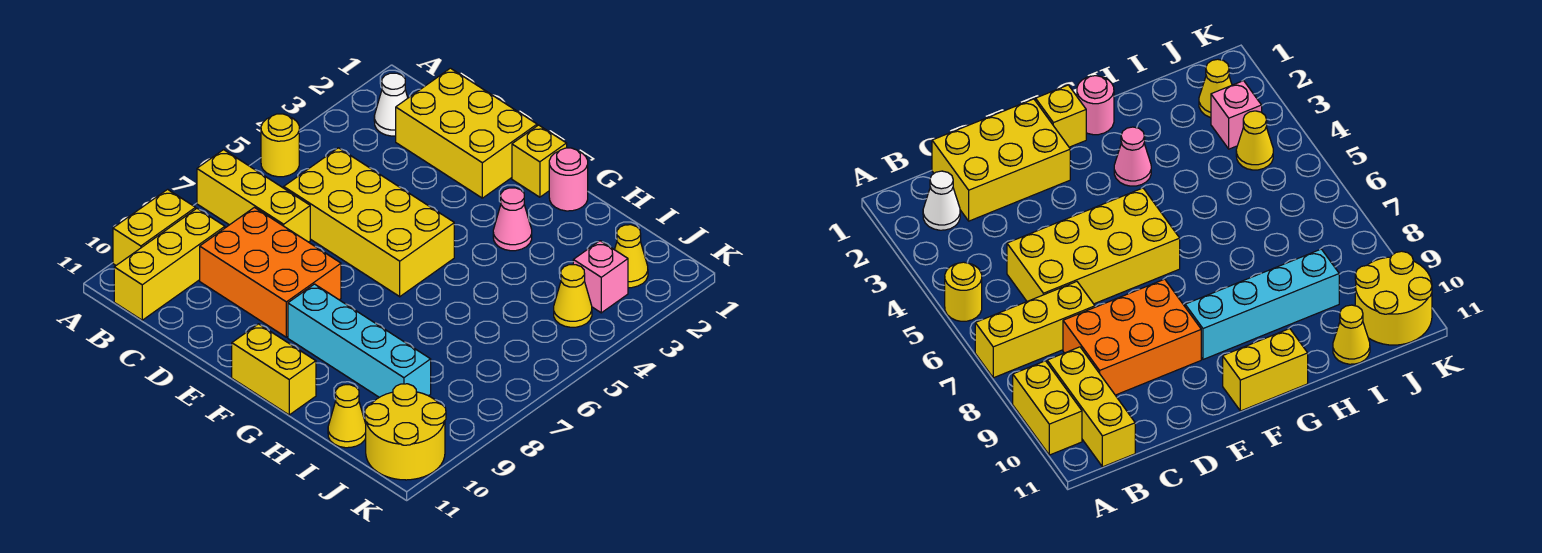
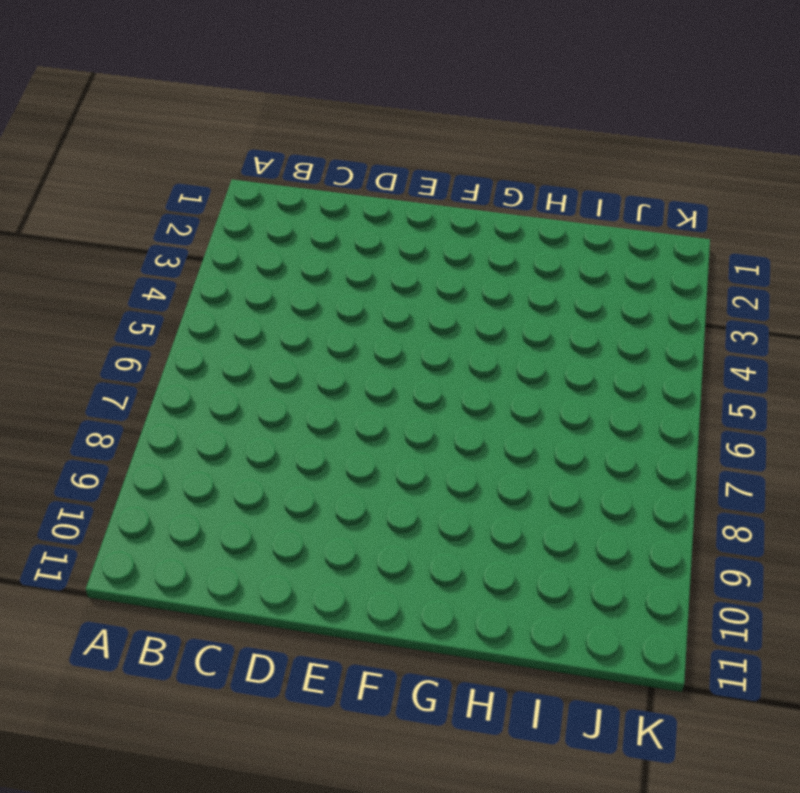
none -> yellow 1x1 round brick [261,114,299,177]
none -> yellow 1x3 brick [197,150,310,242]
none -> yellow 1x2 brick [113,189,196,265]

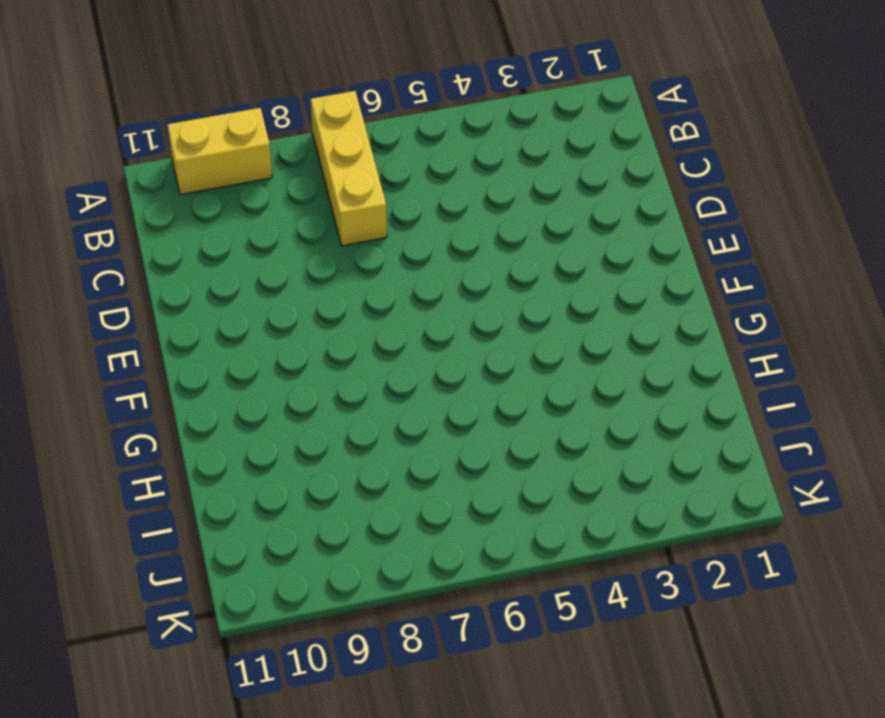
none -> yellow 1x1 round brick [261,114,299,177]
none -> white 1x1 cone [374,73,408,136]
none -> yellow 1x3 brick [114,209,225,320]

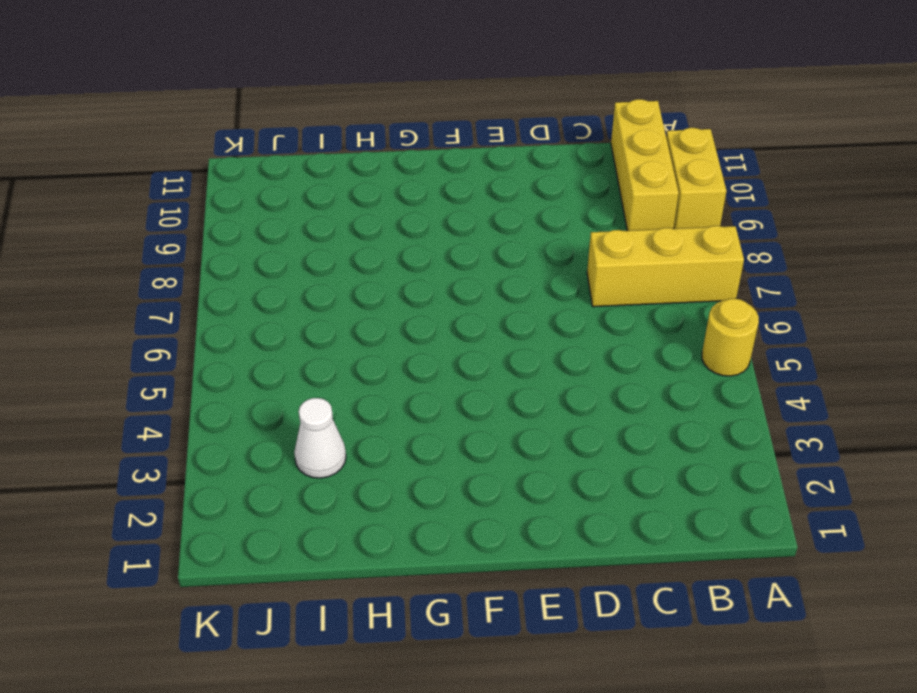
white 1x1 cone [294,398,346,478] -> white 1x1 cone moved to [374,73,408,136]
none -> yellow 2x3 brick [396,68,537,198]
none -> yellow 2x4 brick [284,148,454,297]
none -> orange 2x3 brick [200,207,341,337]

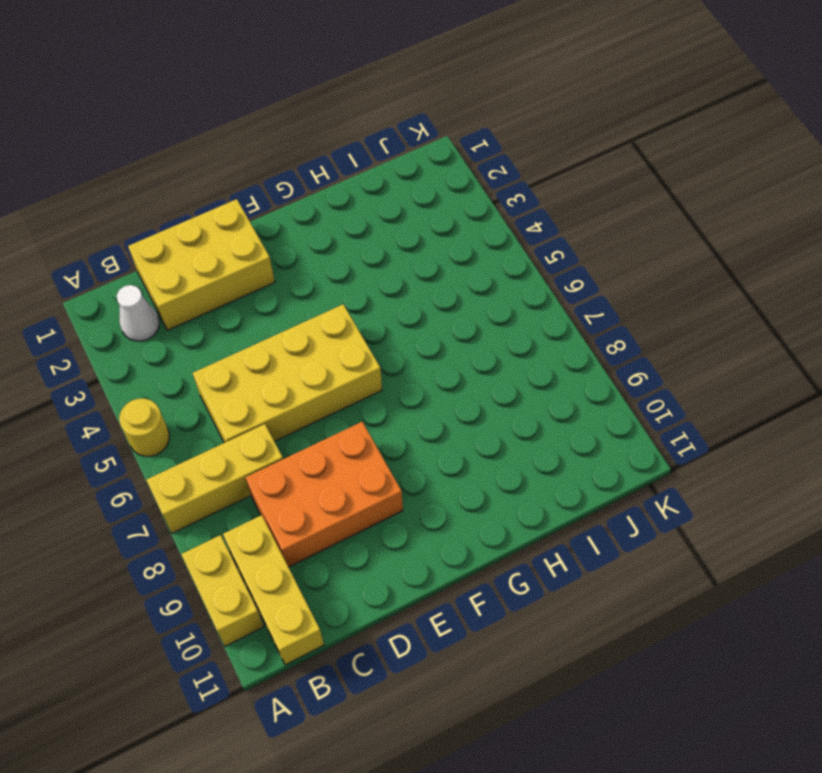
none -> yellow 1x1 brick [512,125,567,197]
none -> cyan 1x4 brick [288,284,431,397]
none -> yellow 1x2 brick [232,324,316,415]

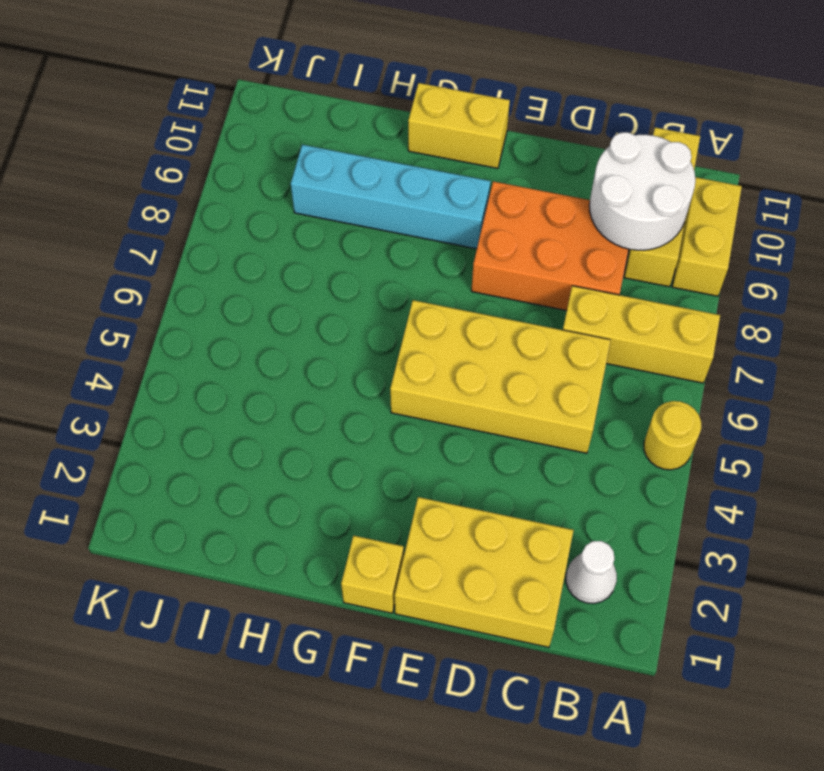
white 2x2 round brick [589,132,695,250] -> none
none -> pink 1x1 round brick [549,148,588,211]
none -> pink 1x1 cone [493,188,532,251]
none -> yellow 1x1 cone [328,385,366,448]

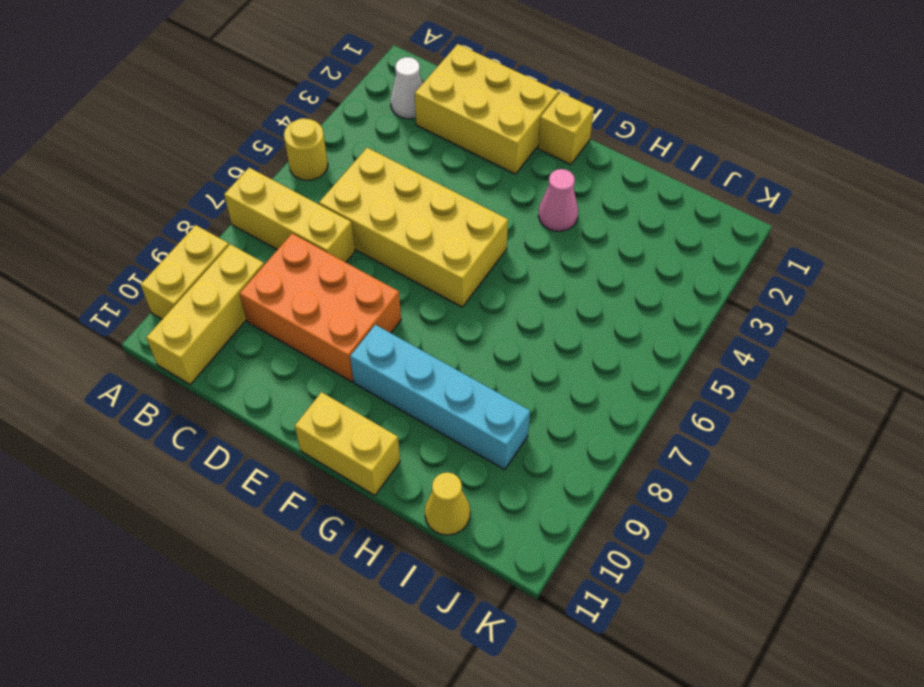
none -> pink 1x1 round brick [549,148,588,211]
none -> yellow 1x1 cone [615,225,648,288]
none -> pink 1x1 brick [573,241,628,313]

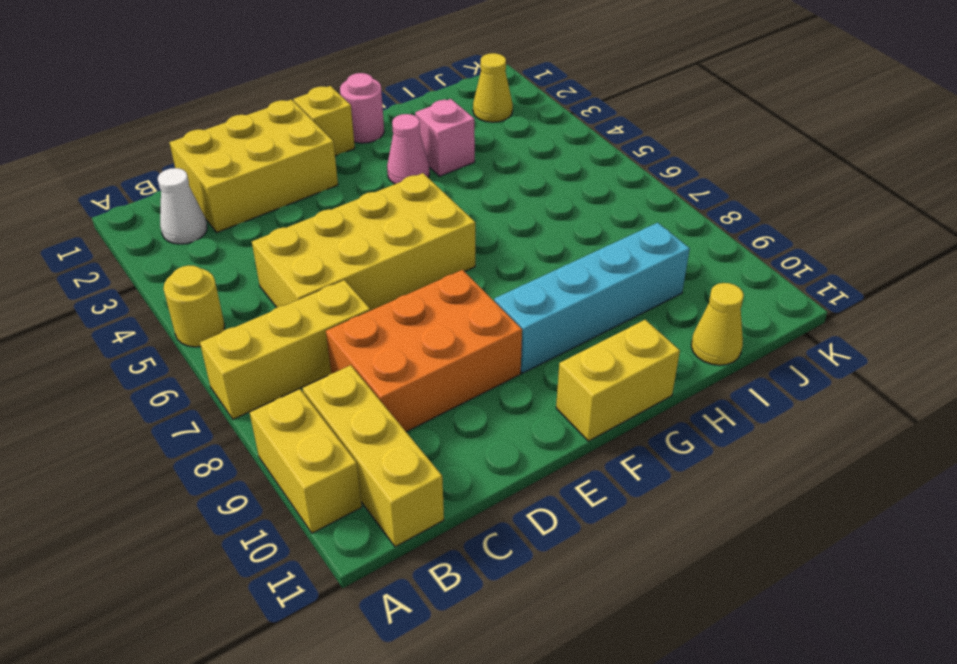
pink 1x1 brick [415,99,475,176] -> pink 1x1 brick moved to [573,241,628,313]
none -> yellow 1x1 cone [554,265,592,327]
none -> yellow 2x2 round brick [365,384,446,480]

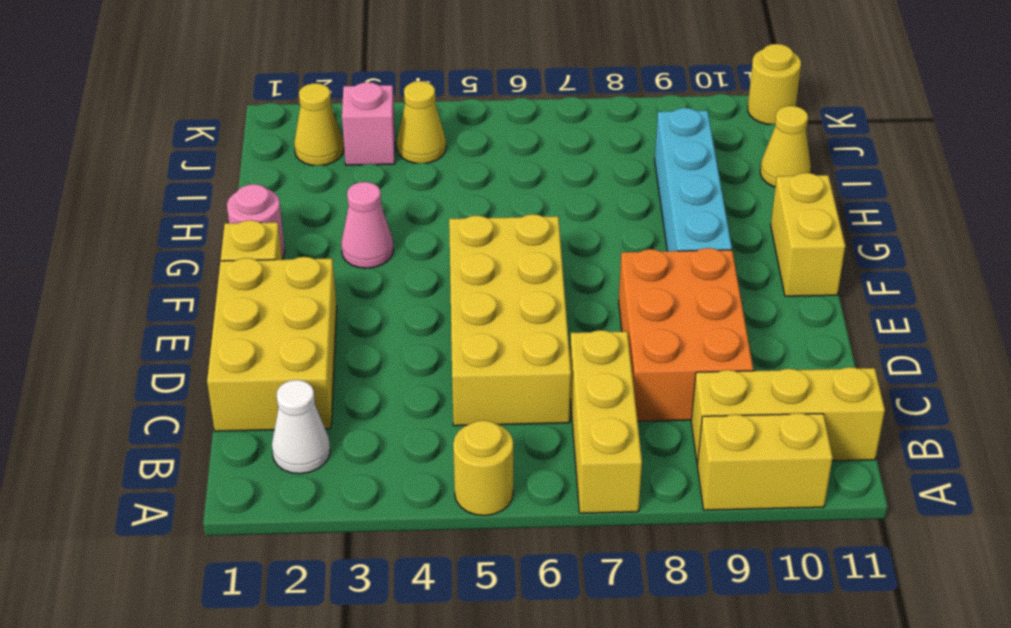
yellow 1x1 round brick [748,44,801,124] -> yellow 2x2 round brick [365,384,446,480]

